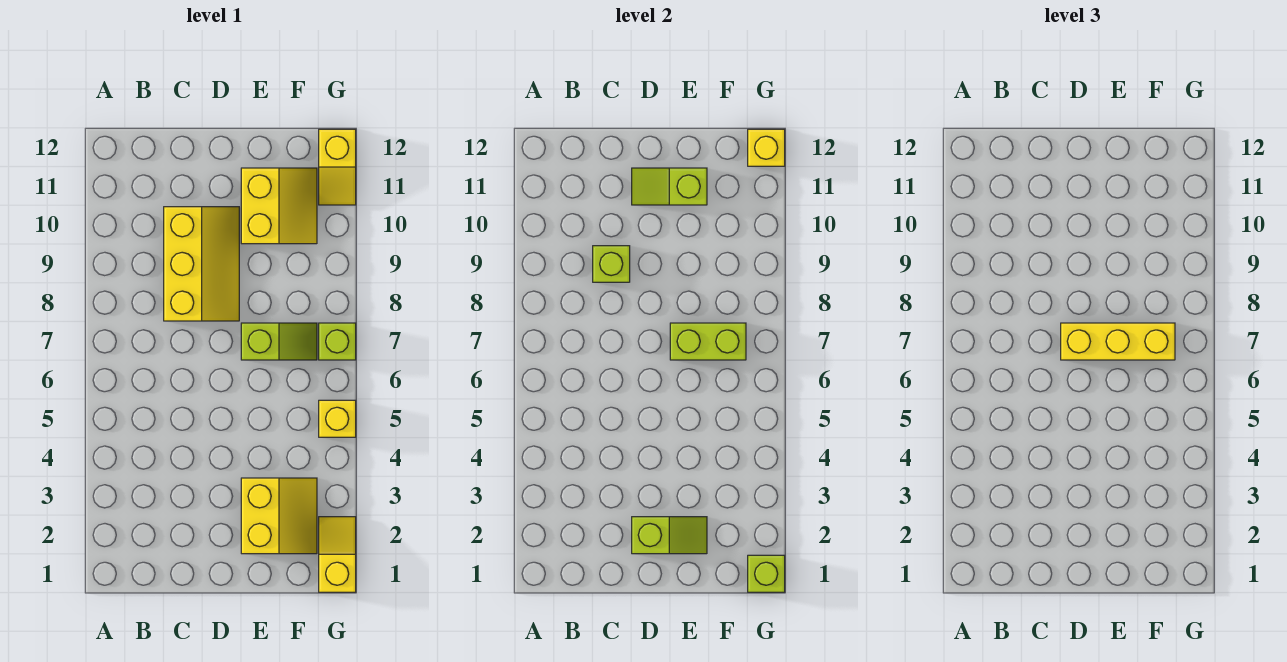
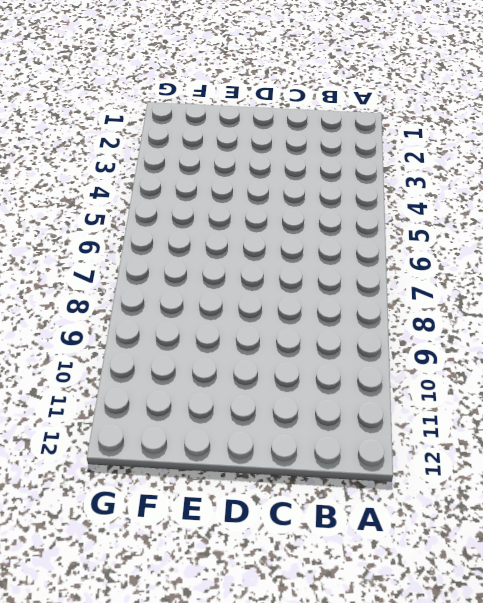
none -> yellow 2x3 slope [164,207,239,321]
none -> yellow 2x2 slope [241,478,317,554]
none -> lime 1x2 slope [241,323,317,360]

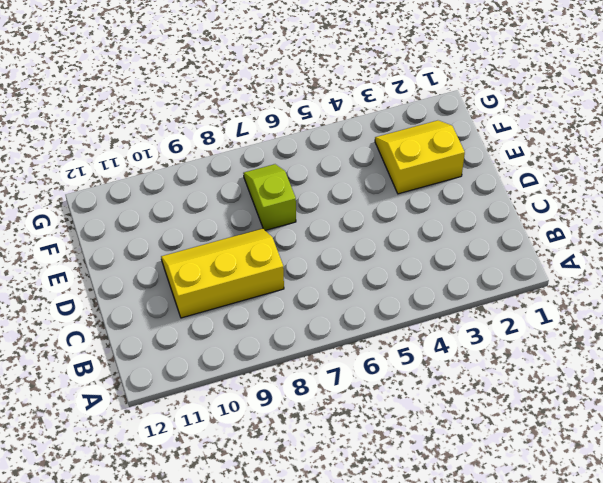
none -> yellow 2x2 slope [241,168,317,244]
none -> yellow 1x2 slope [319,517,356,592]
none -> yellow 1x1 brick [319,400,356,437]

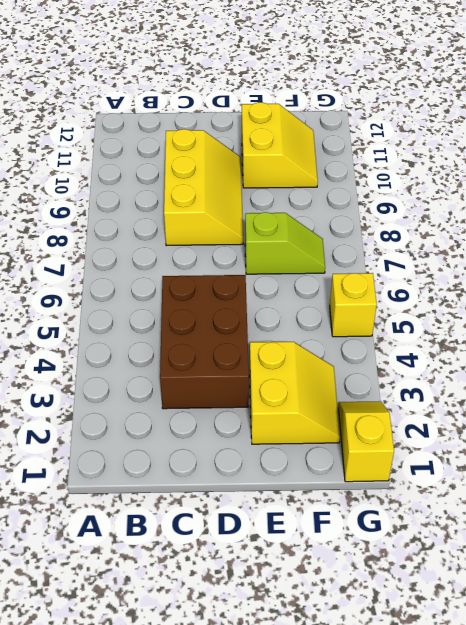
brown 2x3 brick [160,275,249,409] -> none
none -> lime 1x1 brick [319,323,356,360]
none -> yellow 1x2 slope [319,129,356,205]
none -> lime 1x1 brick [593,246,630,282]

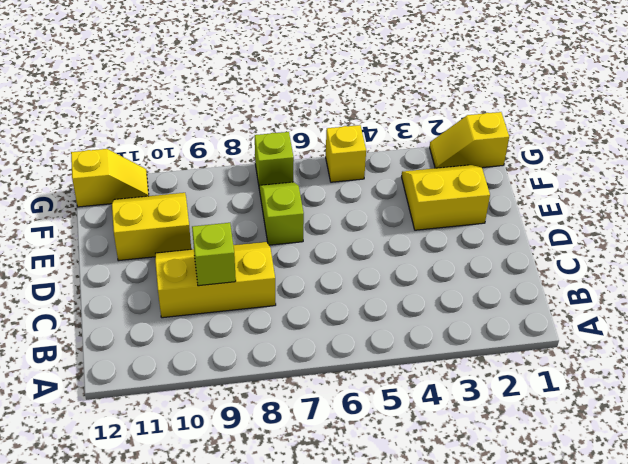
none -> lime 1x2 slope [632,517,707,554]
none -> lime 1x2 slope [632,168,707,205]
none -> lime 1x2 brick [670,323,746,360]

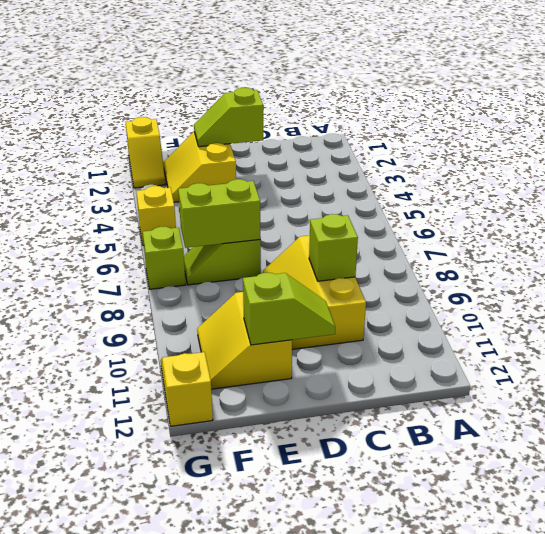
none -> lime 1x1 brick [748,555,785,592]
none -> yellow 1x1 brick [748,129,785,166]
none -> yellow 1x3 brick [1061,323,1175,360]

